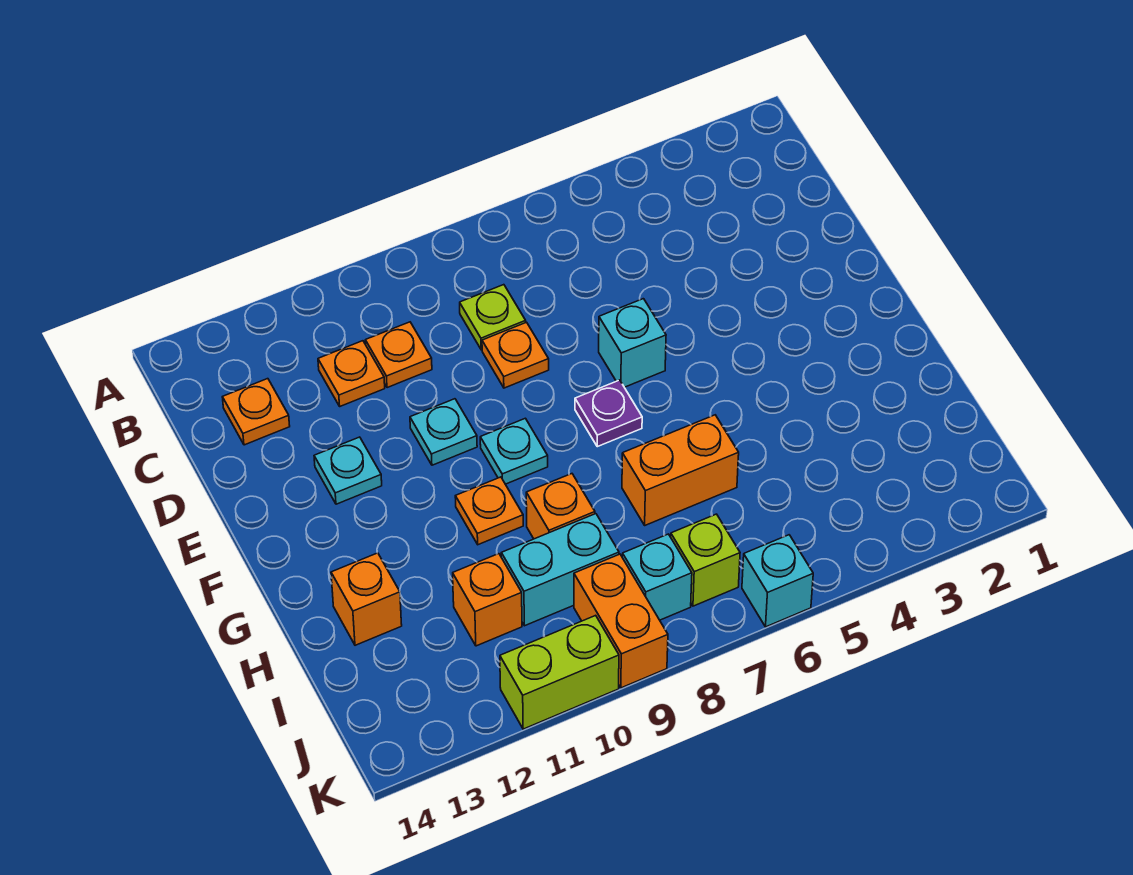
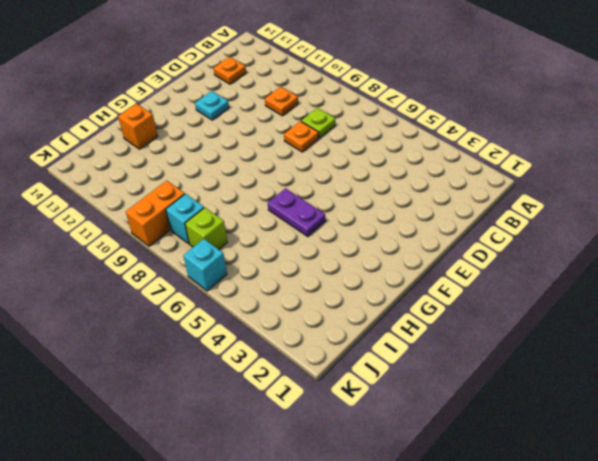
purple 1x2 plate [268,188,326,237] -> none
none -> orange 1x1 plate [318,341,385,406]
none -> cyan 1x1 brick [599,299,666,387]
none -> cyan 1x1 plate [410,399,477,465]

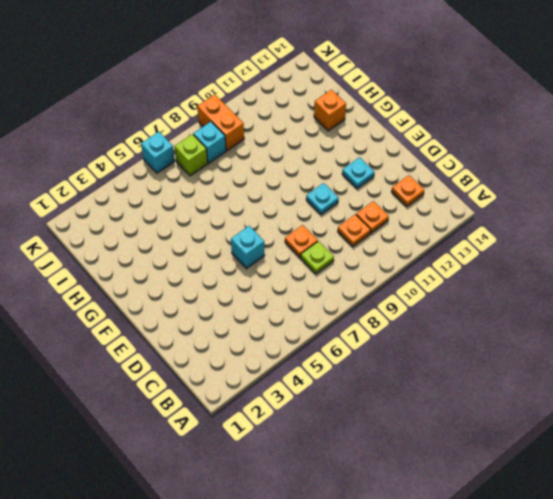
none -> purple 1x1 plate [575,380,642,447]
none -> cyan 1x1 plate [480,418,548,484]
none -> orange 1x1 plate [455,477,523,545]

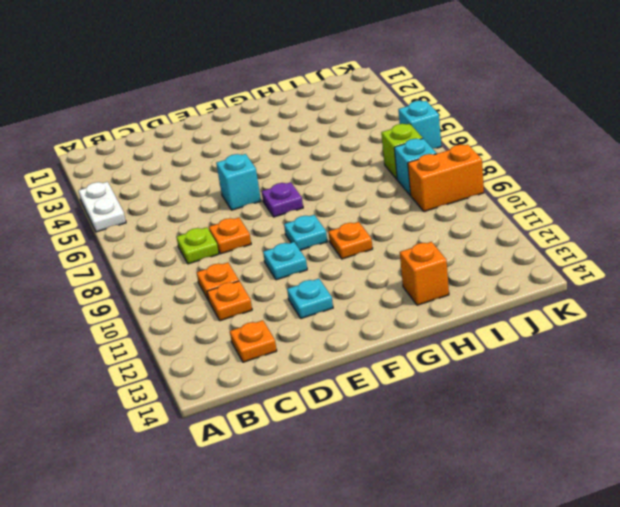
white 1x2 plate [78,182,126,232] -> none
none -> orange 1x2 brick [622,415,739,525]
none -> orange 1x1 brick [526,474,595,539]
none -> cyan 1x2 brick [501,514,619,626]

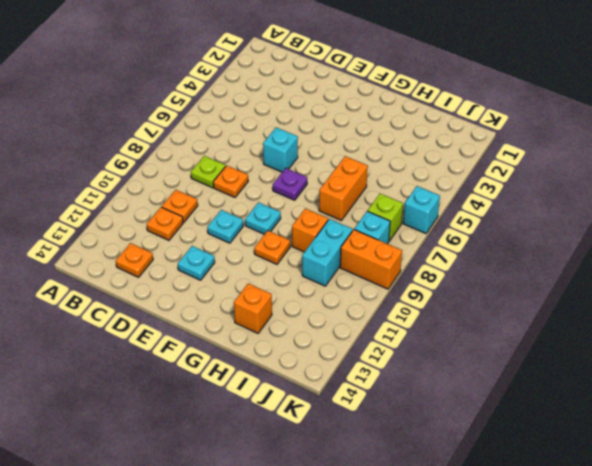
none -> orange 1x1 brick [453,554,522,646]
none -> lime 1x2 brick [500,615,619,729]

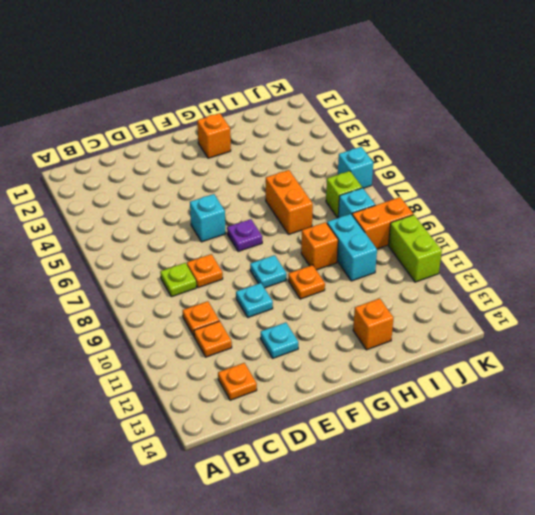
orange 1x1 brick [197,113,231,158] -> orange 1x1 brick moved to [453,554,522,646]

